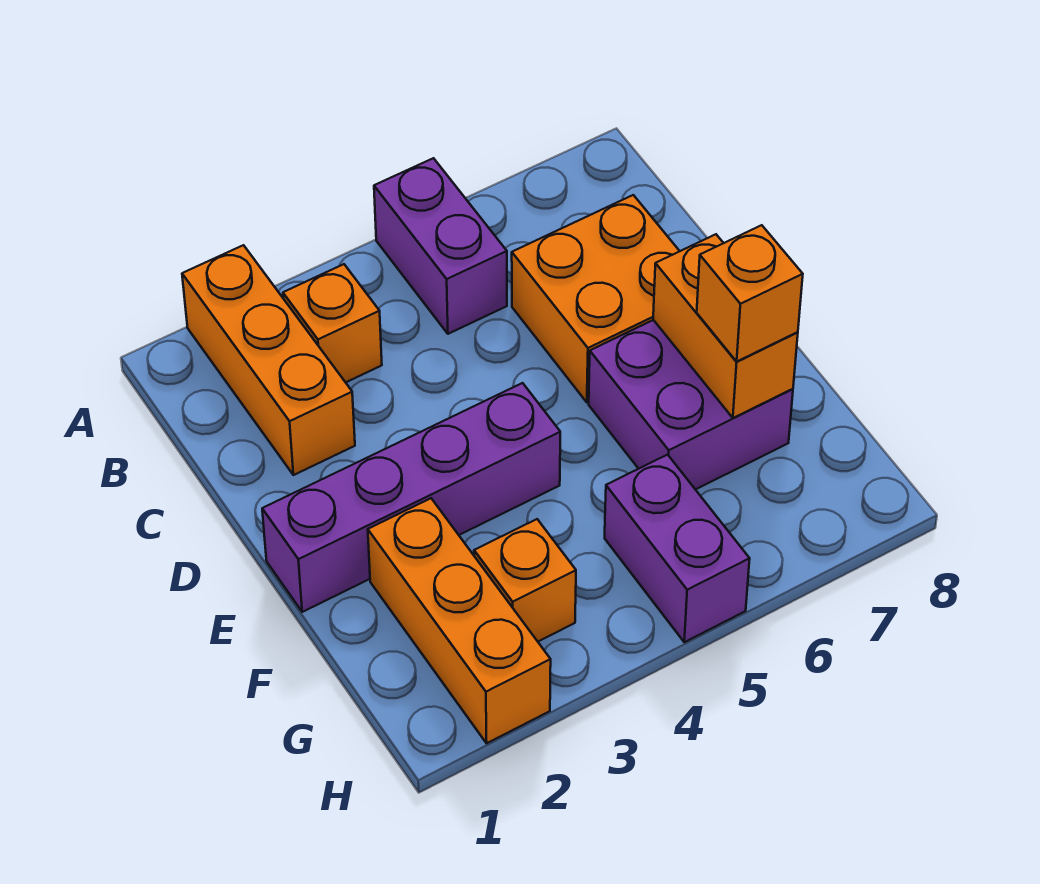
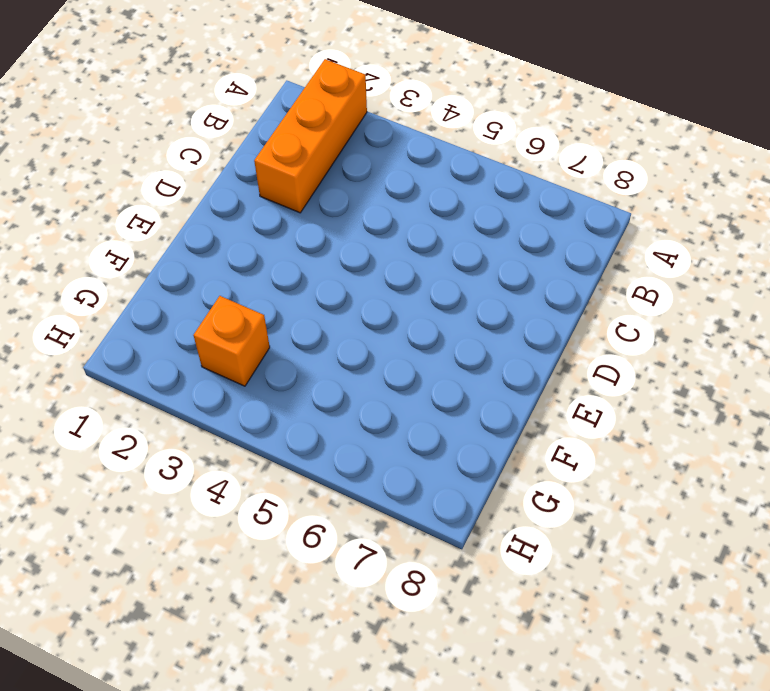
none -> purple 1x2 brick [374,158,507,334]
none -> orange 1x1 brick [283,264,382,382]

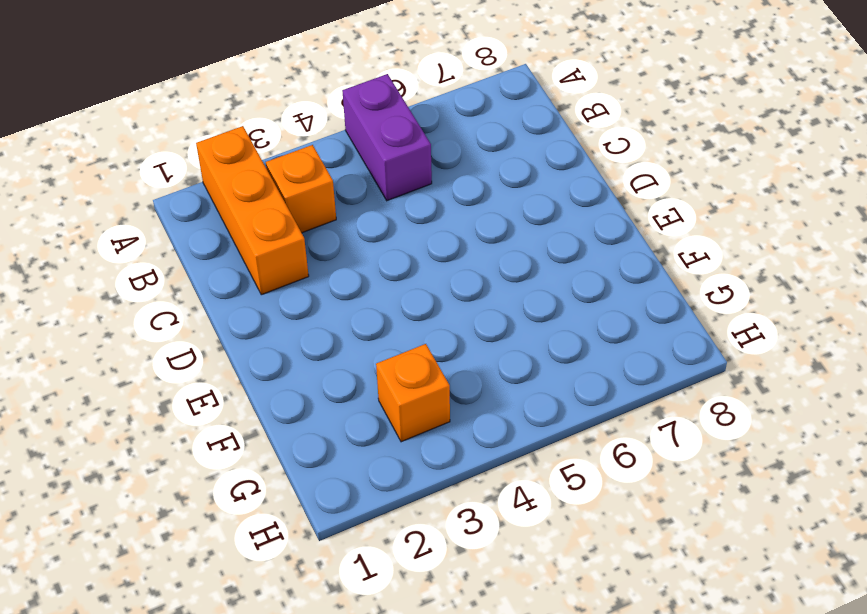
none -> orange 2x2 brick [512,195,680,402]
none -> purple 1x4 brick [262,383,560,612]

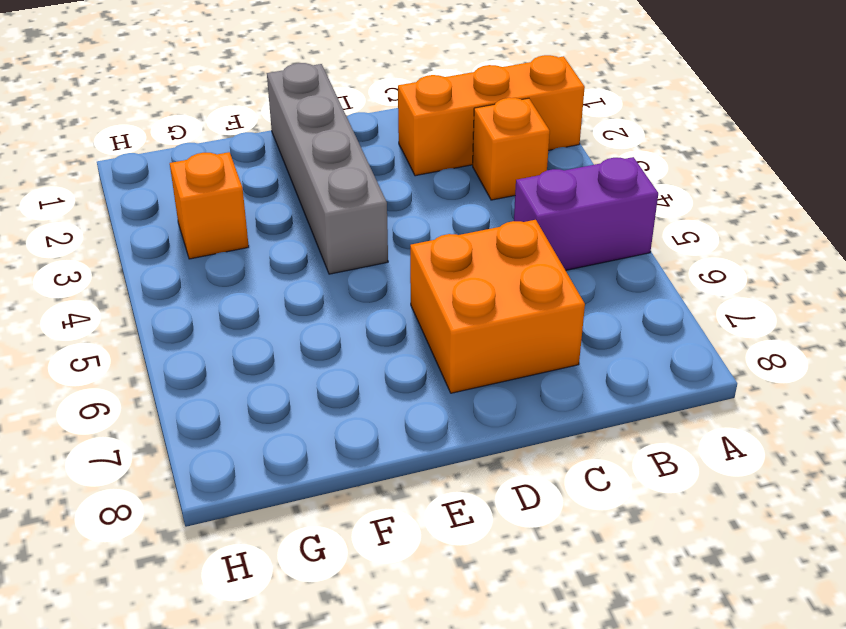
grey 1x4 brick [267,63,388,274] -> purple 1x4 brick [262,383,560,612]
none -> purple 2x2 brick [589,320,793,490]
none -> orange 1x3 brick [368,498,551,743]

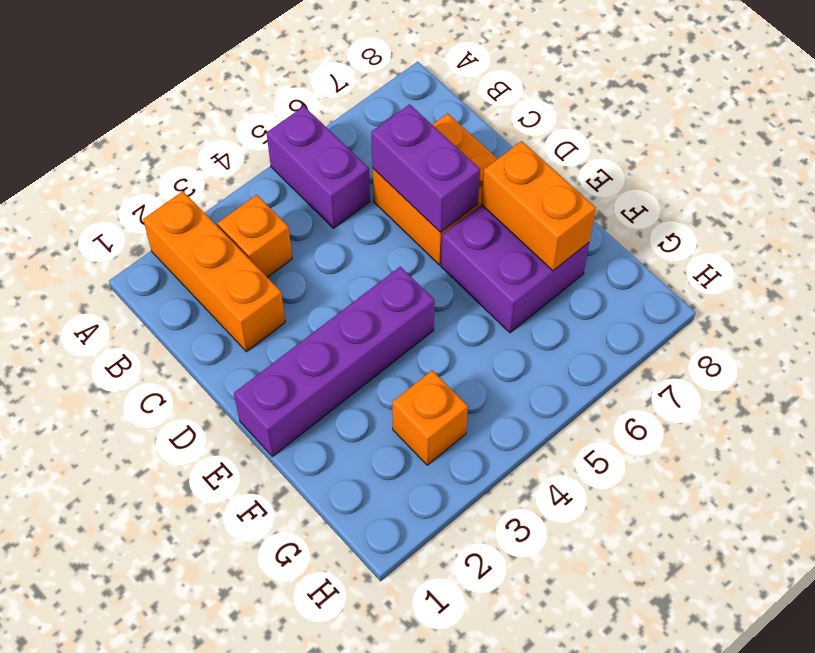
purple 1x2 brick [371,104,480,233] -> purple 1x2 brick moved to [605,455,750,642]
none -> orange 1x3 brick [368,498,551,743]
none -> orange 1x1 brick [697,225,803,361]

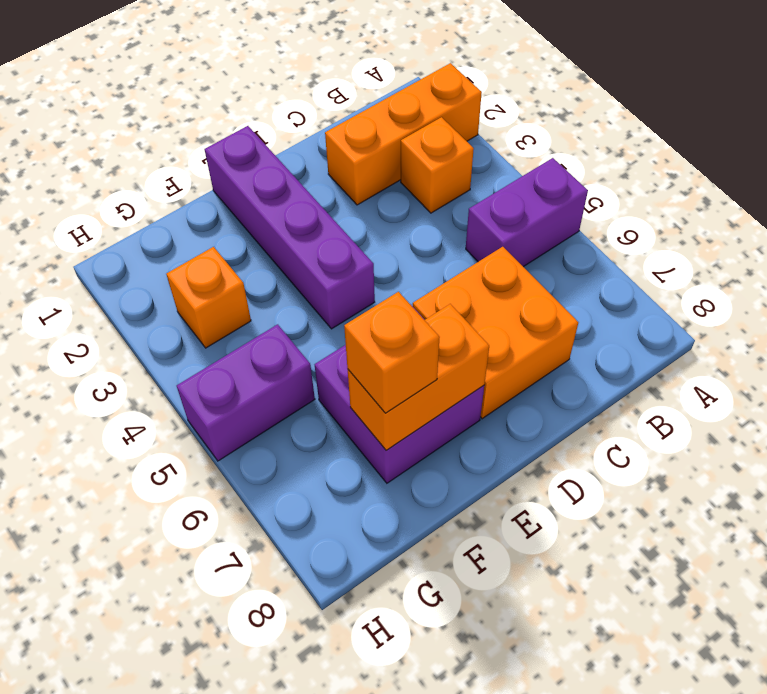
none -> orange 1x3 brick [368,498,551,743]

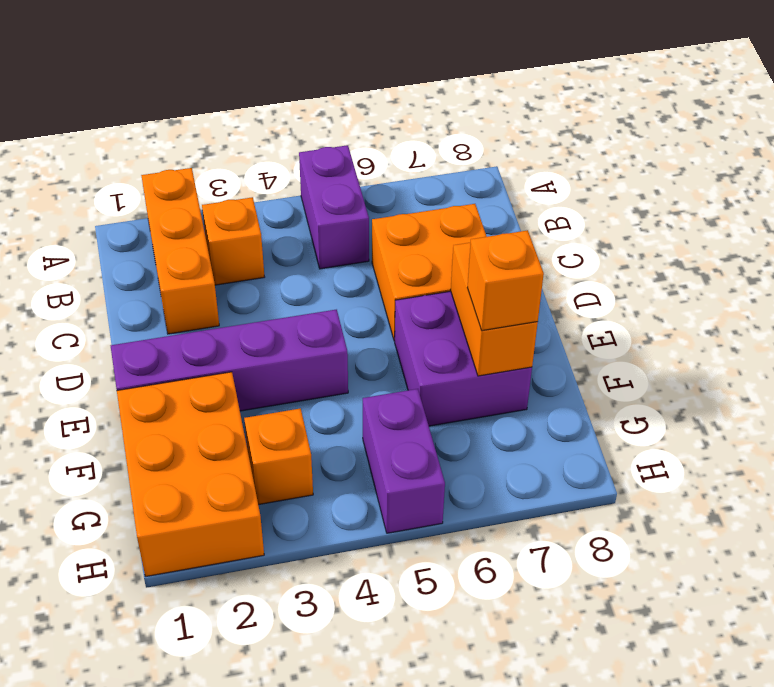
orange 2x3 brick [117,372,264,577] -> orange 1x3 brick [368,498,551,743]

